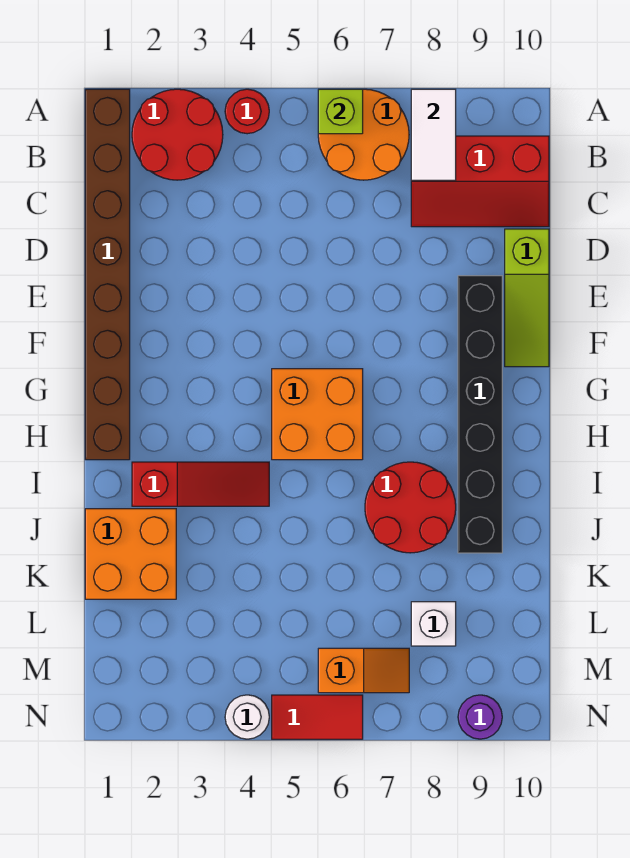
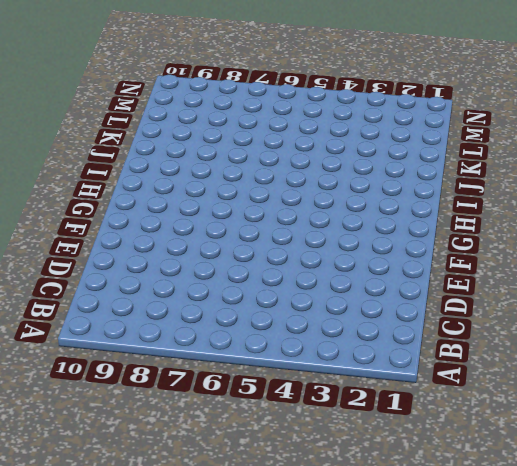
none -> brown 1x8 brick [85,89,130,460]
none -> red 2x2 round brick [132,89,223,180]
none -> red 1x1 round brick [225,89,269,134]

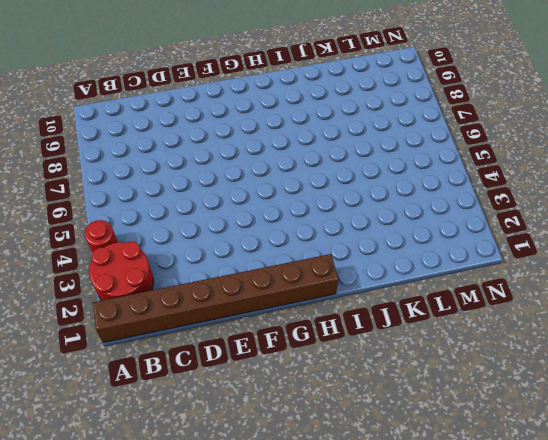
none -> orange 2x2 round brick [318,89,409,180]
none -> red 2x3 slope [411,136,549,227]
none -> lime 1x3 slope [505,229,549,367]

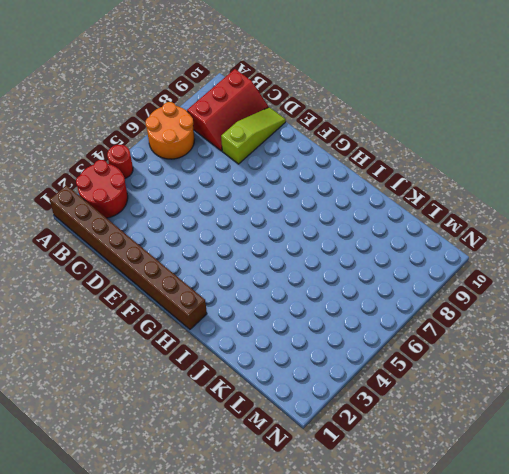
lime 1x3 slope [221,107,286,164] -> lime 1x3 slope turned to [505,229,549,367]
none -> black 1x6 brick [458,276,502,553]
none -> orange 2x2 brick [272,369,363,460]
none -> red 1x3 slope [132,462,269,506]

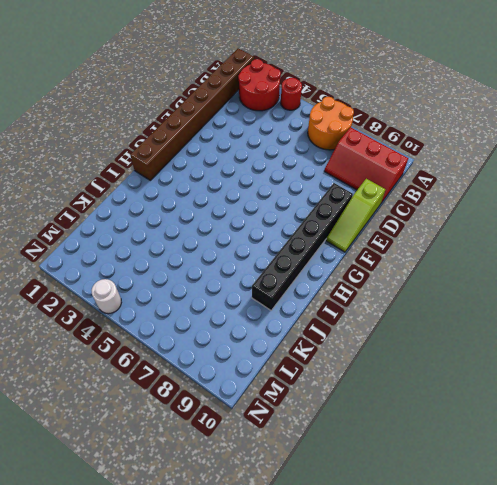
none -> orange 2x2 brick [272,369,363,460]
none -> red 1x3 slope [132,462,269,506]
none -> red 2x2 round brick [365,462,456,553]

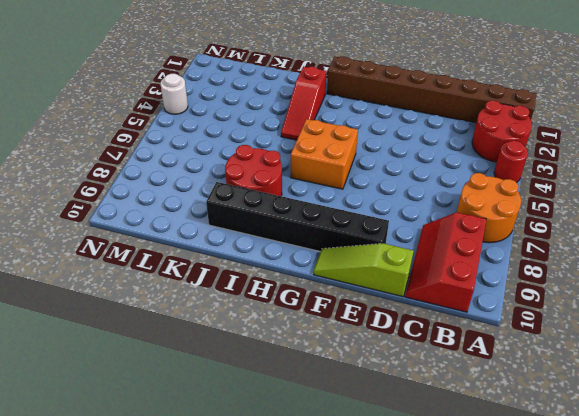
none -> orange 2x2 brick [85,509,176,599]
none -> white 1x1 brick [411,602,456,646]
none -> orange 1x2 slope [318,648,409,693]

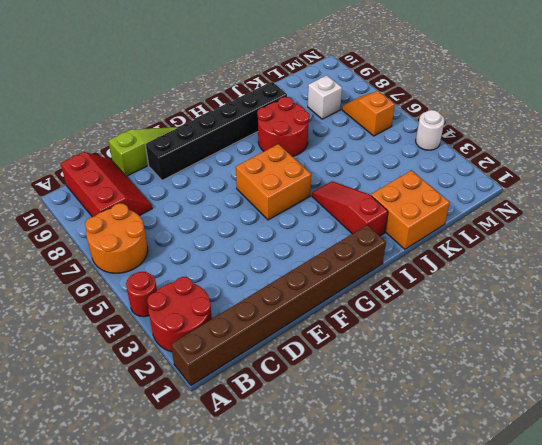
none -> red 1x2 tile [272,695,363,739]
none -> purple 1x1 round brick [458,695,502,739]
none -> lime 1x1 brick [318,89,363,134]

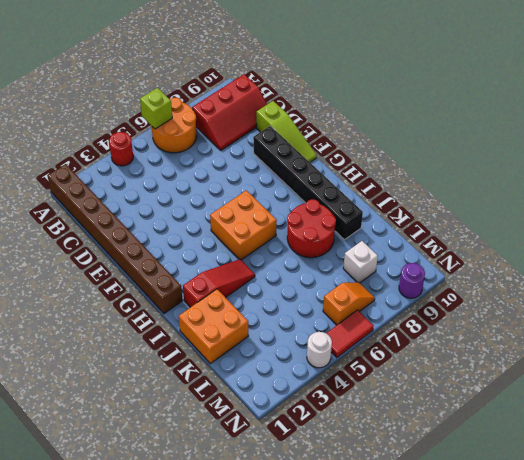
none -> red 2x2 round brick [132,89,223,180]
none -> white 1x2 tile [411,89,456,180]

